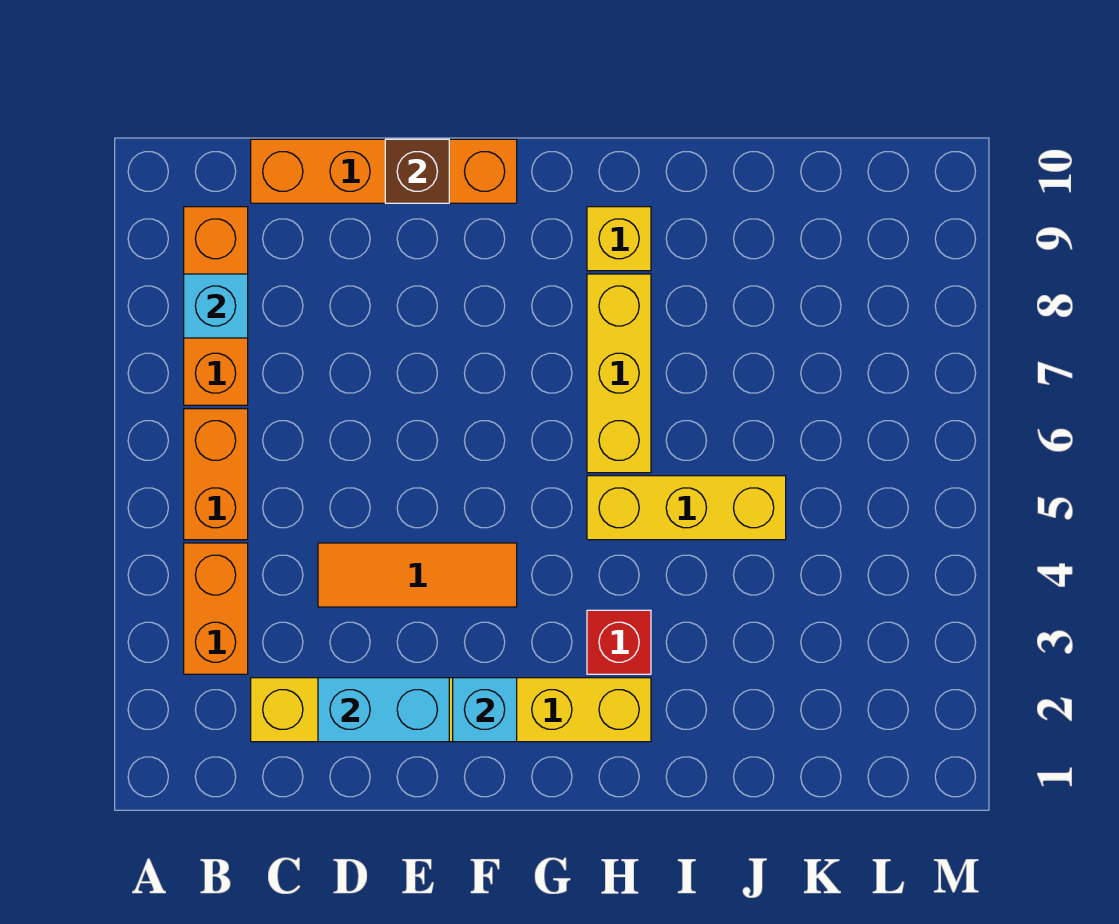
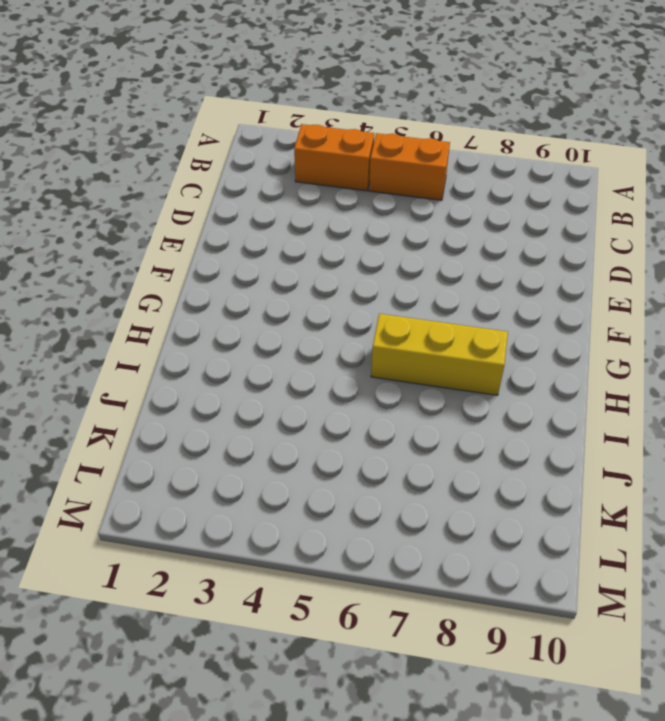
none -> orange 1x3 brick [184,207,248,405]
none -> yellow 1x6 brick [251,678,651,742]
none -> orange 1x4 brick [251,139,517,203]

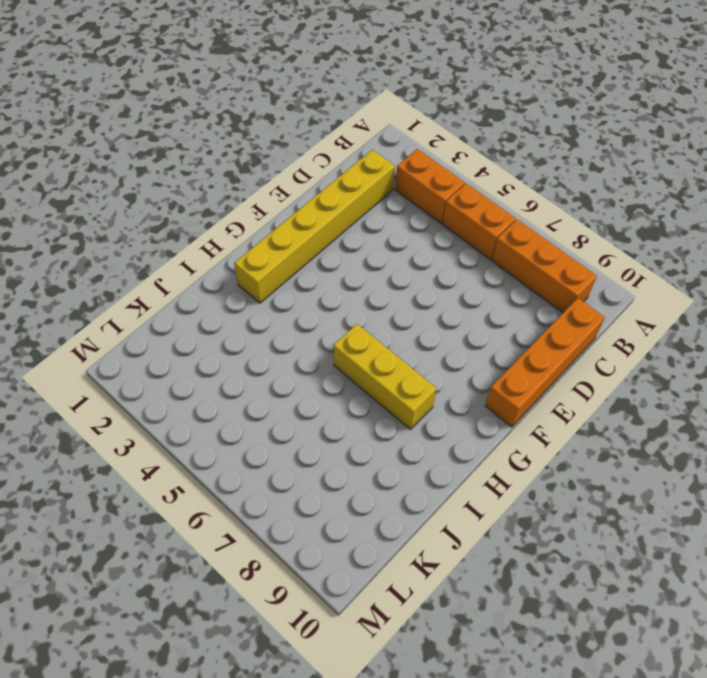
none -> orange 1x3 tile [318,543,517,607]
none -> red 1x1 brick [587,610,651,674]
none -> yellow 1x3 brick [587,476,786,540]

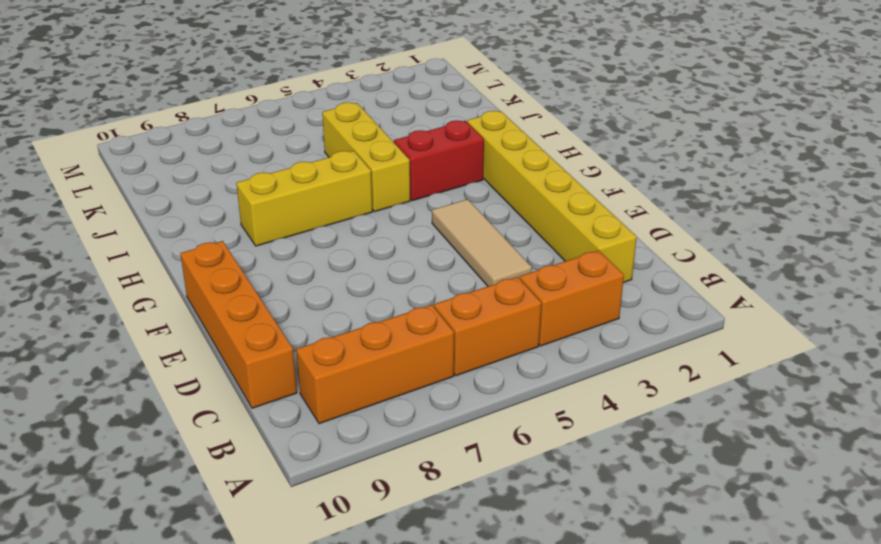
tan 1x3 tile [432,199,532,286] -> orange 1x3 tile [318,543,517,607]
red 1x2 brick [394,120,484,201] -> red 1x1 brick [587,610,651,674]
none -> yellow 1x1 brick [587,207,651,271]
none -> cyan 1x1 brick [184,274,248,338]
none -> cyan 1x2 brick [318,678,449,742]

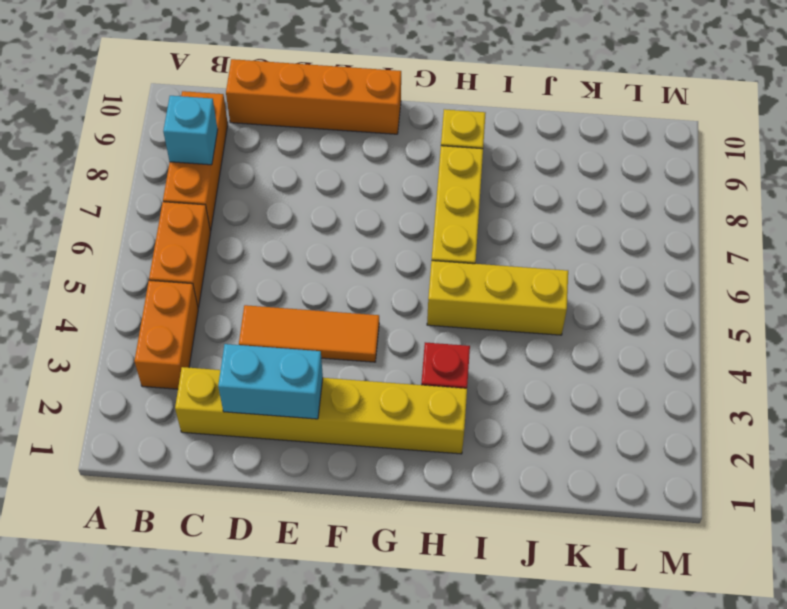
none -> brown 1x1 brick [385,139,449,203]
none -> cyan 1x1 brick [453,678,517,742]

